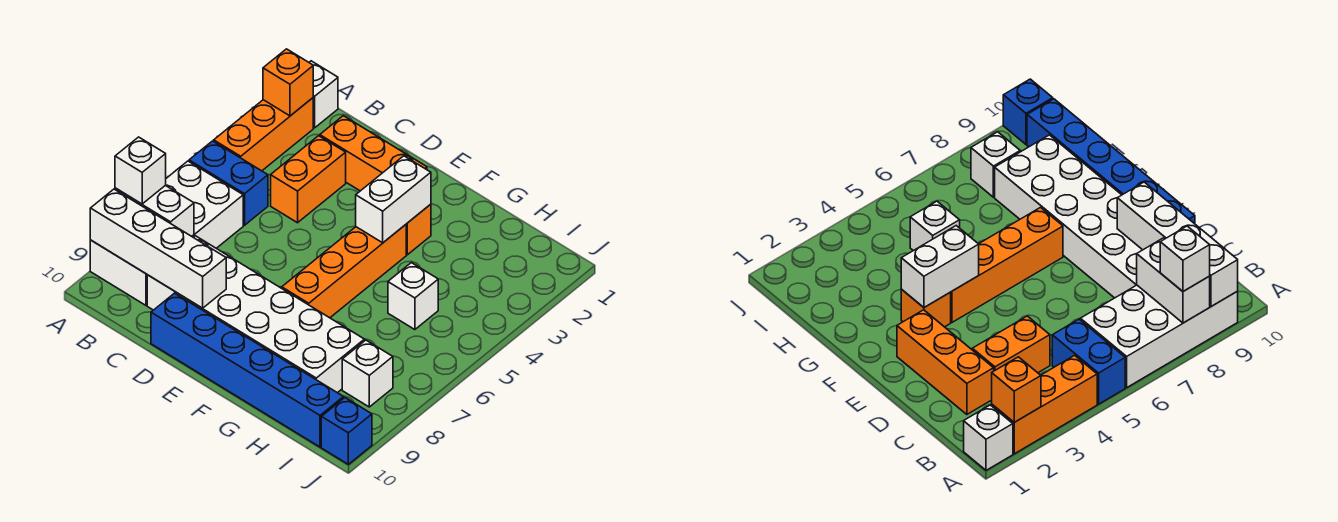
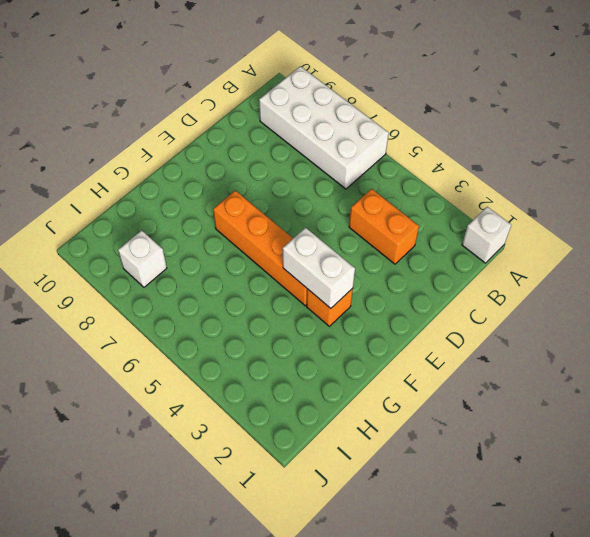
none -> orange 1x3 brick [214,98,313,171]
none -> blue 1x2 brick [189,141,268,225]
none -> orange 1x3 brick [320,116,427,191]

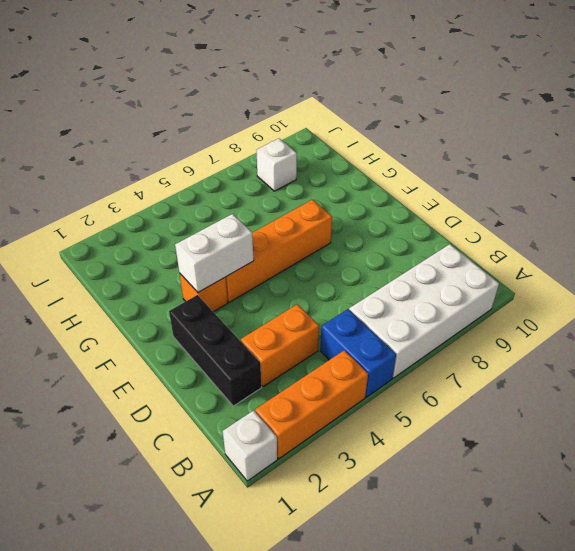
black 1x3 brick [169,295,262,406] -> orange 1x3 brick [320,116,427,191]
none -> white 2x6 brick [147,236,364,393]
none -> blue 1x6 brick [151,293,344,447]
none -> white 1x1 brick [388,263,438,330]

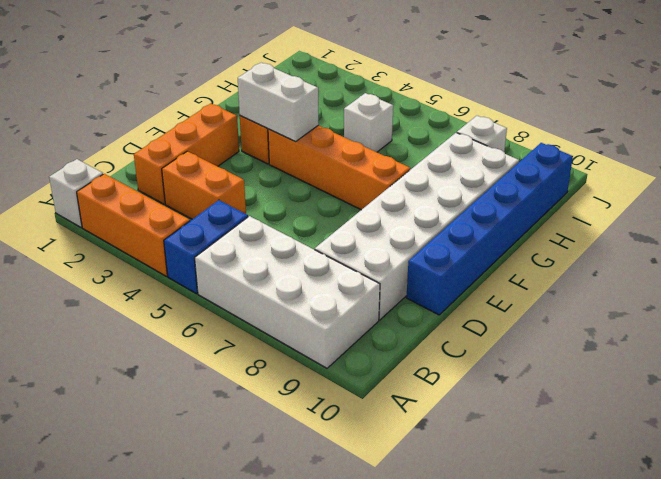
none -> blue 1x1 brick [321,398,372,464]
none -> orange 1x1 brick [263,49,313,116]
none -> white 1x2 brick [115,185,194,236]

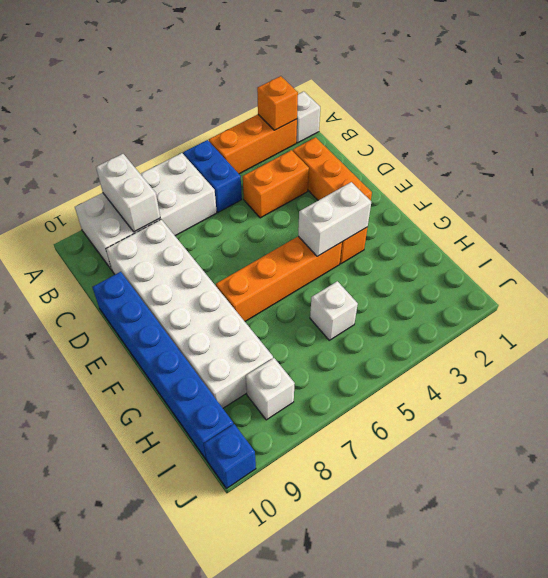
none -> white 1x4 brick [90,189,226,308]
none -> white 1x1 brick [115,137,166,204]

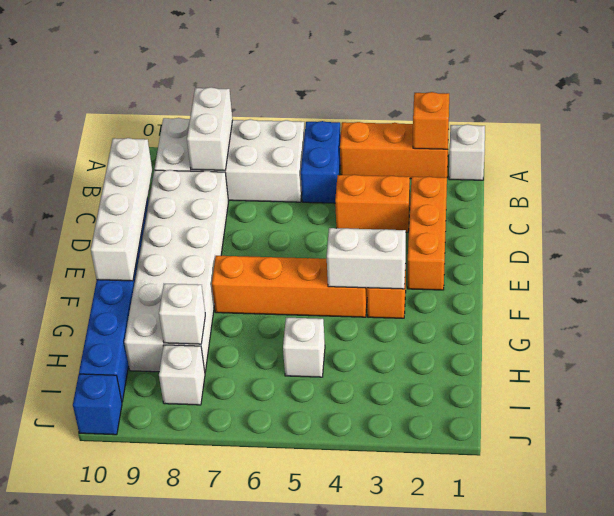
white 1x4 brick [91,138,152,281] -> white 1x4 brick moved to [90,189,226,308]
white 1x1 brick [159,284,205,344] -> white 1x1 brick moved to [115,137,166,204]

